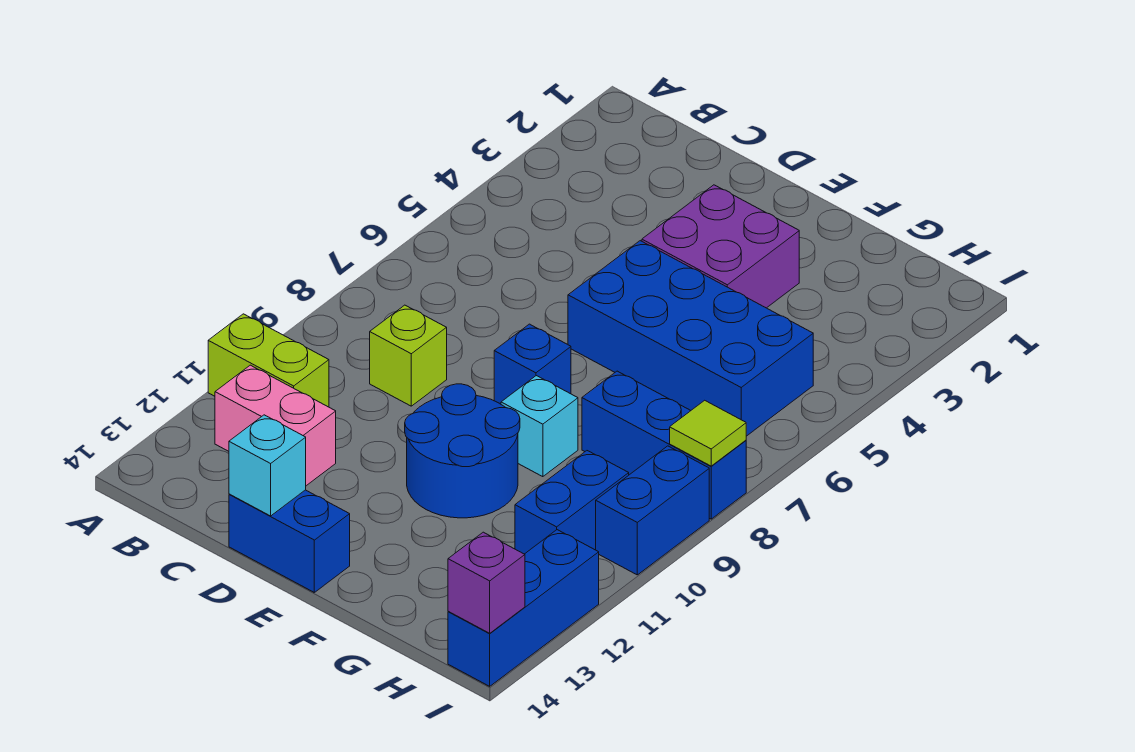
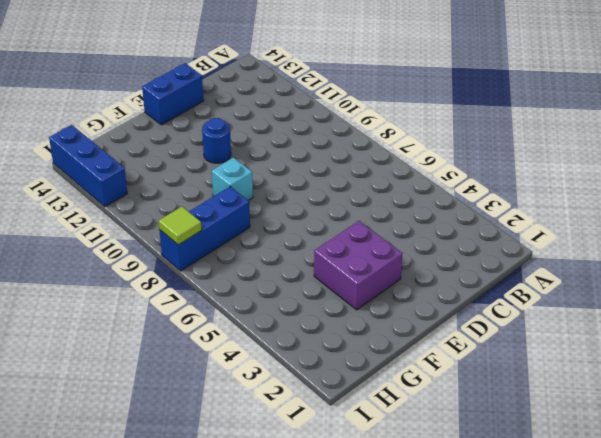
blue 1x1 round brick [202,118,231,163] -> blue 2x2 round brick [405,384,520,518]
none -> lime 1x2 brick [208,314,329,407]
none -> pink 1x2 brick [215,365,336,486]
none -> lime 1x1 brick [370,305,447,406]

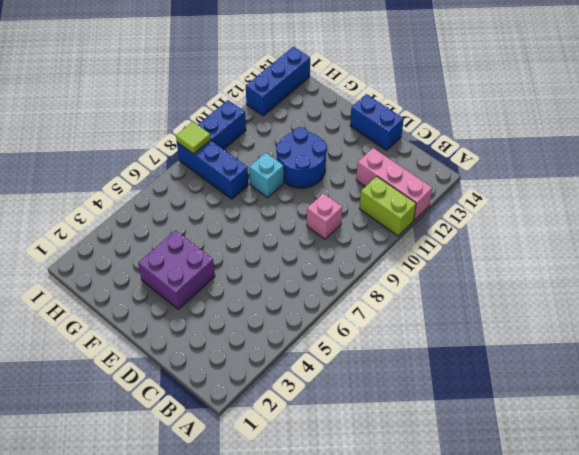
pink 1x3 brick [356,148,432,220] -> pink 1x2 brick [215,365,336,486]
pink 1x1 brick [307,193,342,239] -> lime 1x1 brick [370,305,447,406]
none -> blue 2x4 brick [568,241,813,436]
none -> blue 1x1 brick [494,324,571,404]
none -> blue 1x2 brick [515,451,629,554]

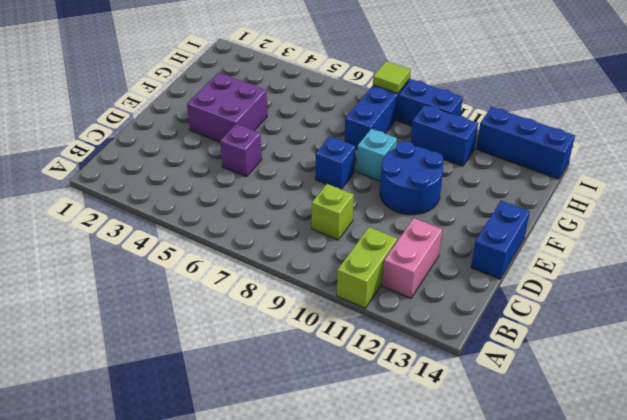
purple 1x1 brick [220,124,262,177] -> purple 1x1 brick moved to [448,532,525,633]
none -> blue 2x4 brick [568,241,813,436]
none -> cyan 1x1 brick [229,415,306,516]

